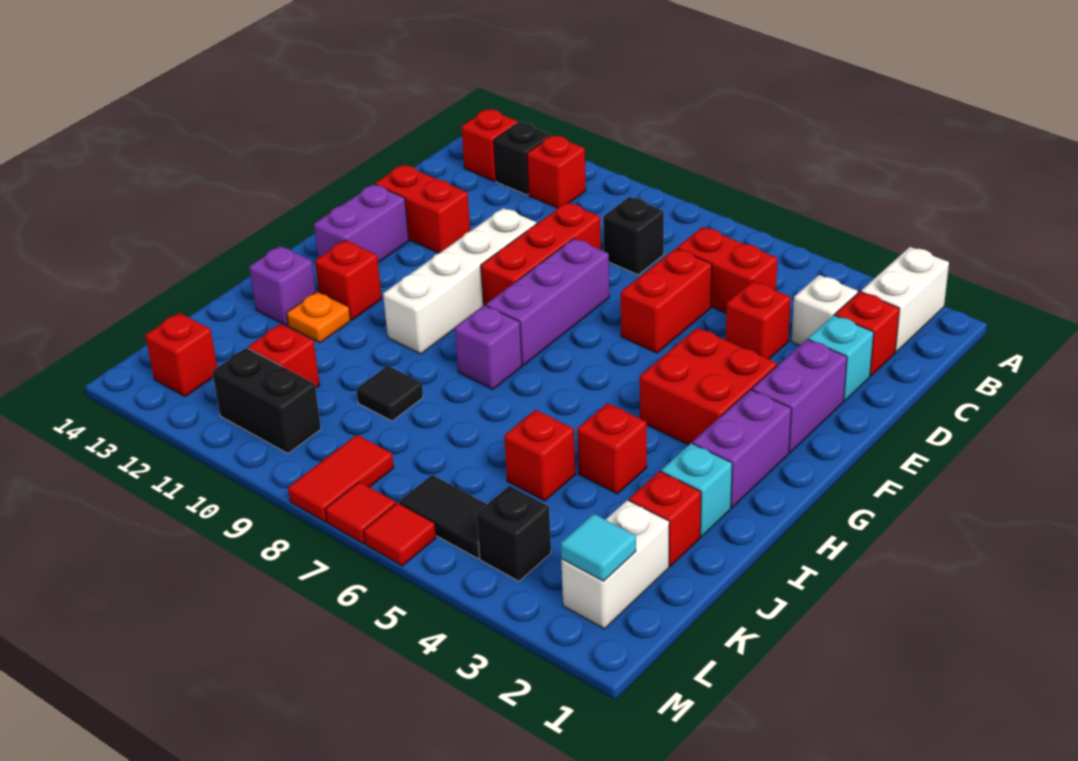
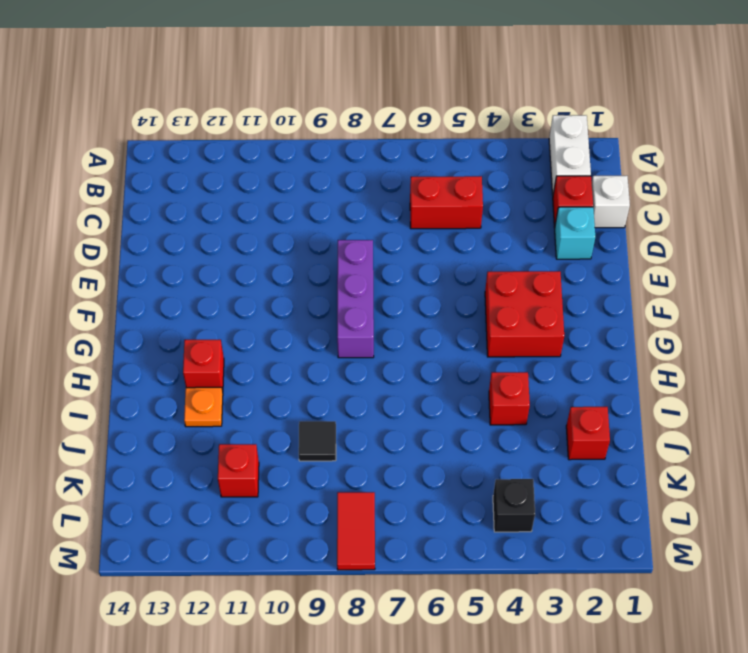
white 1x1 brick [592,176,630,228] -> white 1x1 brick moved to [792,275,858,345]
none -> red 1x1 brick [527,135,586,208]
none -> black 1x1 brick [494,122,551,195]
none -> red 1x1 brick [461,109,518,181]
none -> black 1x1 brick [603,197,664,275]

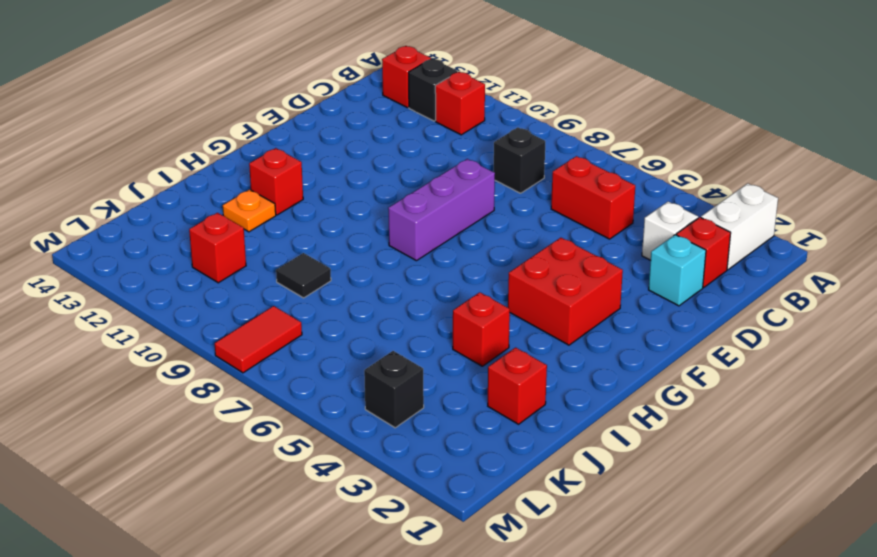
none -> red 1x1 brick [726,281,791,359]
none -> red 1x2 brick [621,248,712,353]
none -> red 1x3 brick [481,202,601,306]
none -> purple 1x2 brick [752,339,847,453]

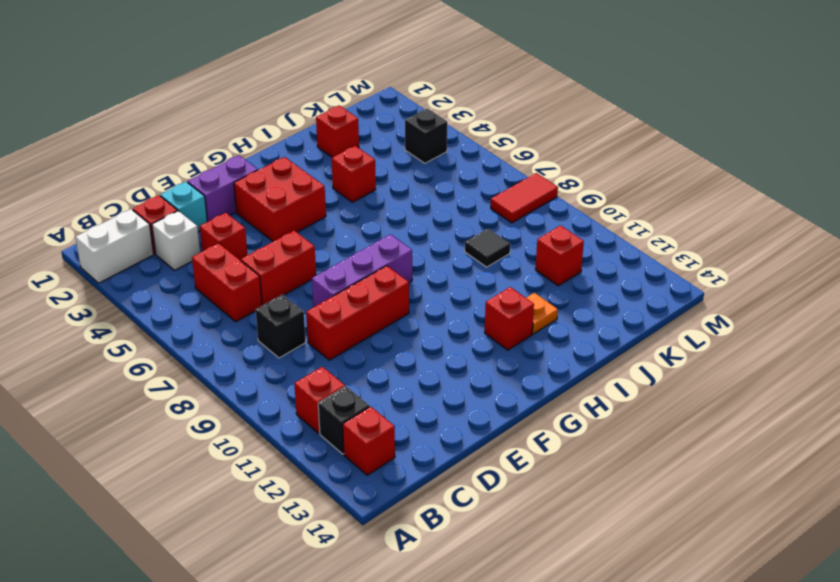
none -> white 1x4 brick [383,208,536,354]
none -> red 1x2 brick [375,165,470,253]
none -> purple 1x2 brick [314,184,409,262]
none -> purple 1x2 brick [692,390,791,508]

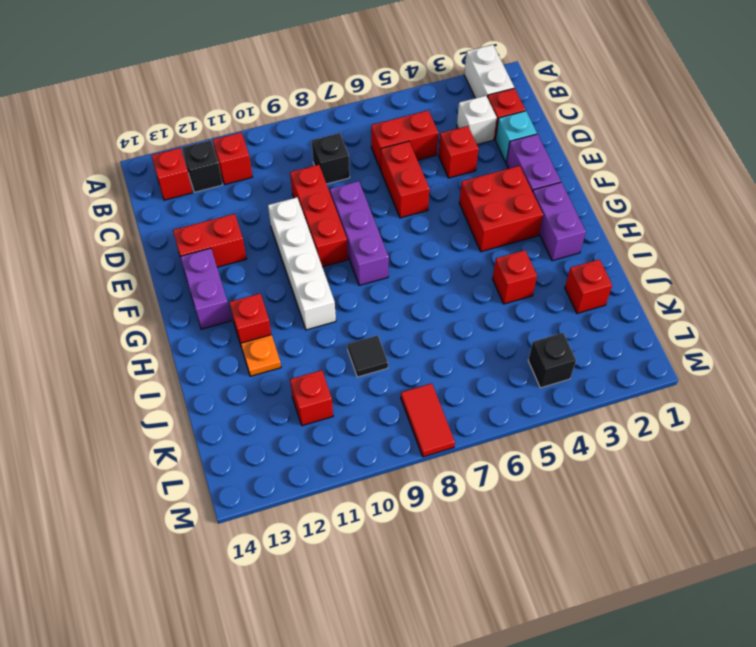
none -> purple 1x1 brick [455,305,522,390]
none -> cyan 1x1 brick [661,443,732,537]
none -> purple 1x1 brick [249,246,316,326]
none -> red 1x1 brick [504,410,575,501]

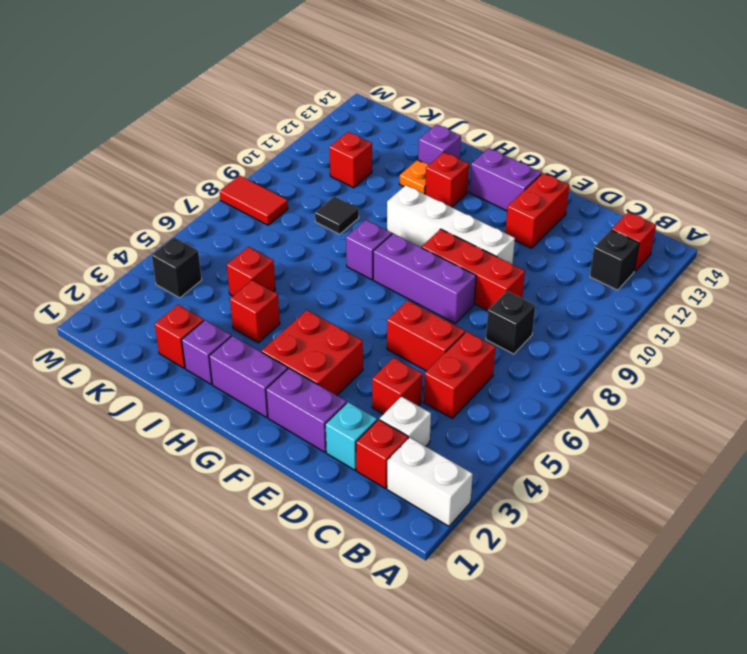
purple 1x1 brick [182,320,231,384] -> cyan 1x1 brick [661,443,732,537]
none -> red 1x1 brick [527,135,586,208]
none -> white 1x2 brick [561,500,669,629]
none -> black 1x2 tile [399,475,487,558]
none -> black 1x2 brick [212,348,321,453]

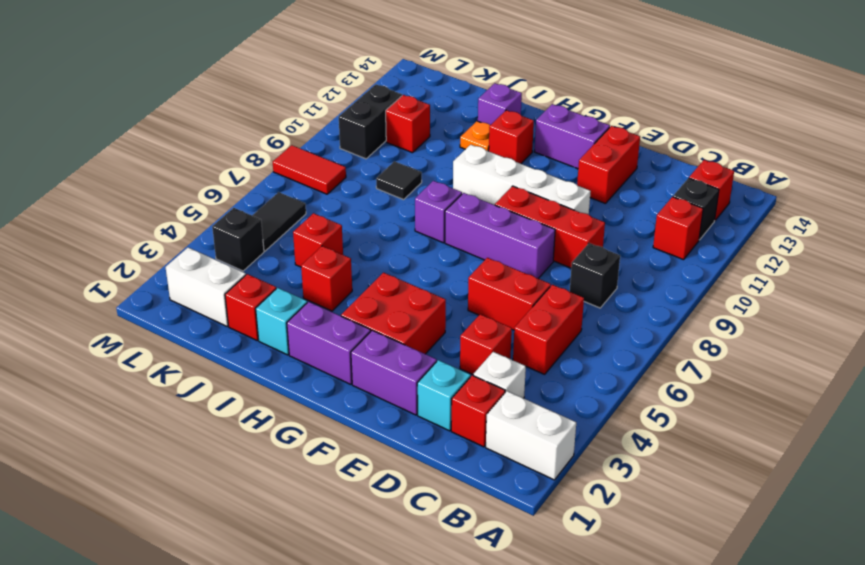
none -> red 1x1 brick [145,313,217,397]
none -> red 1x1 tile [364,503,436,566]
none -> red 1x1 tile [325,482,396,544]
none -> cyan 1x1 tile [561,514,636,581]

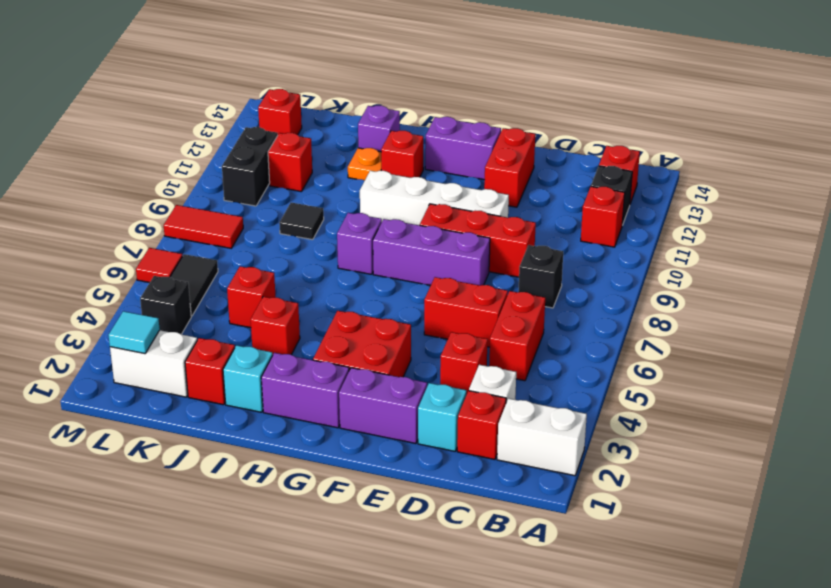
none -> red 1x1 tile [325,482,396,544]

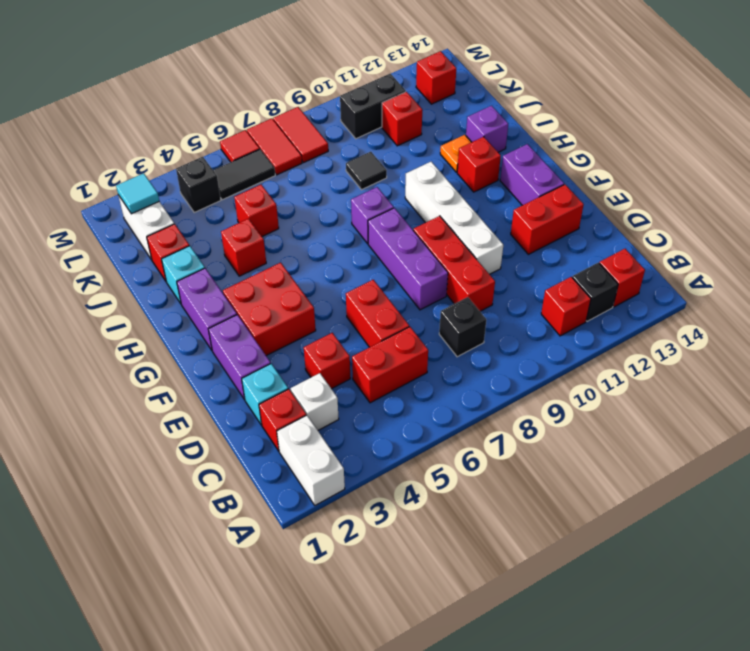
red 1x2 tile [247,119,302,175] -> red 1x1 tile [325,482,396,544]

